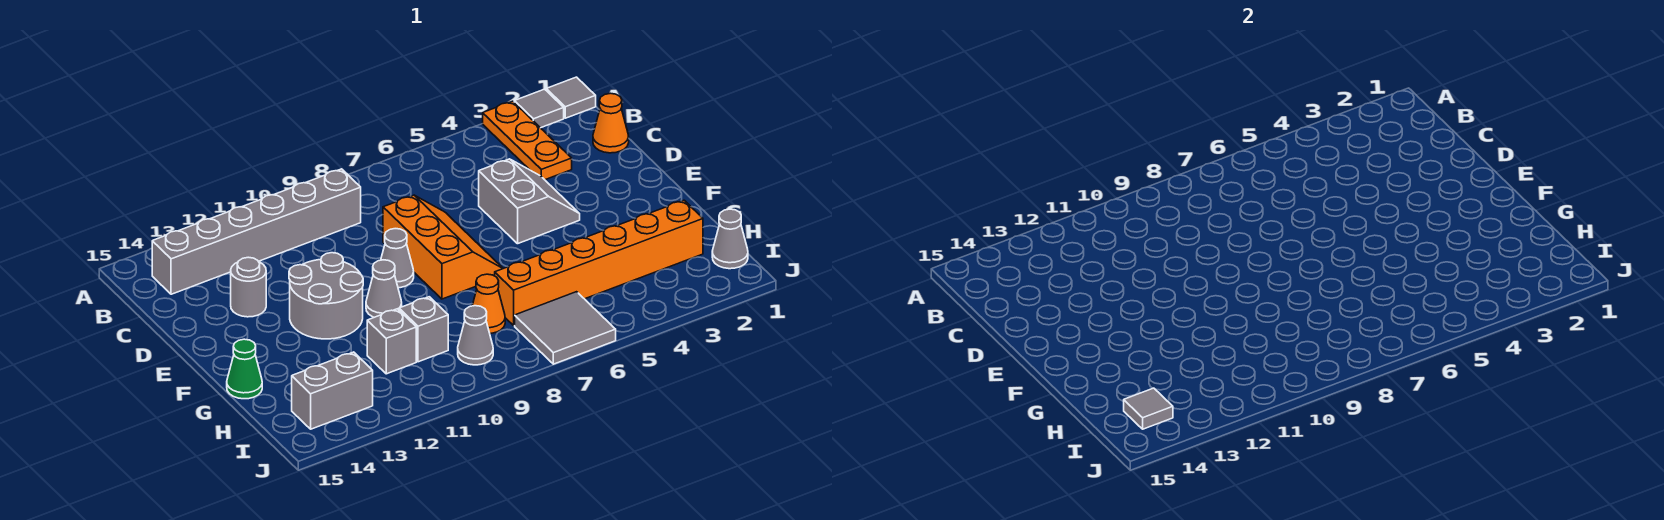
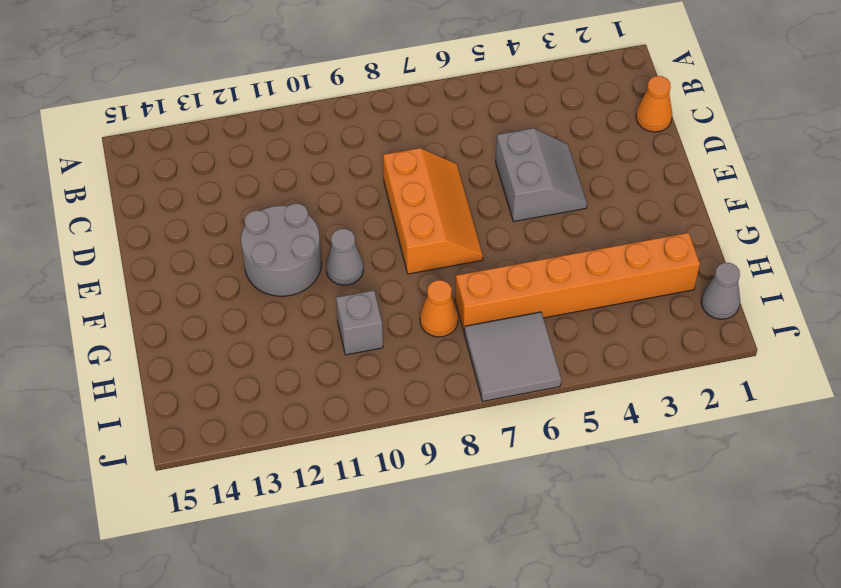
none -> grey 1x1 tile [546,77,596,118]
none -> grey 1x1 tile [514,89,564,128]
none -> orange 1x3 plate [483,101,572,180]

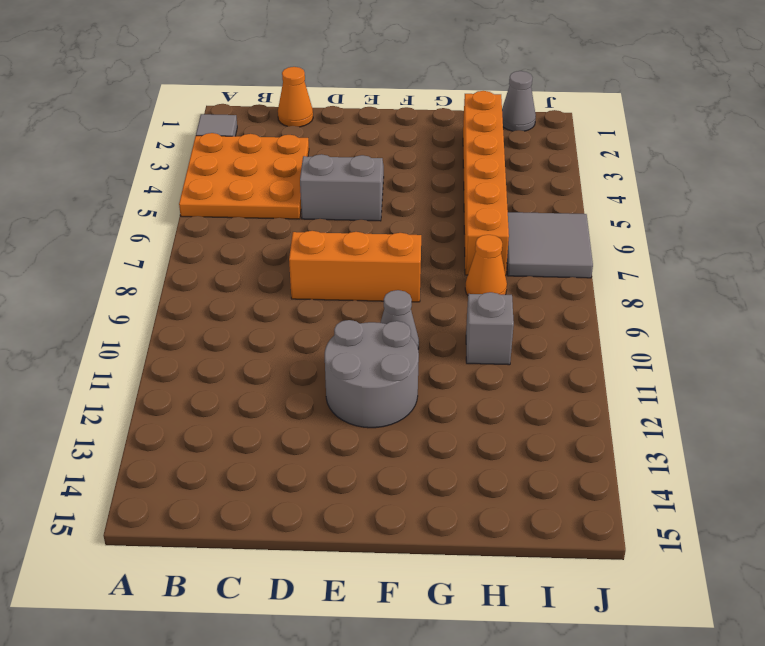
orange 3x3 plate [179,133,309,219] -> orange 1x3 plate [483,101,572,180]
none -> grey 1x1 tile [546,77,596,118]
none -> grey 1x6 brick [152,169,361,294]
none -> grey 1x1 round brick [231,257,266,317]

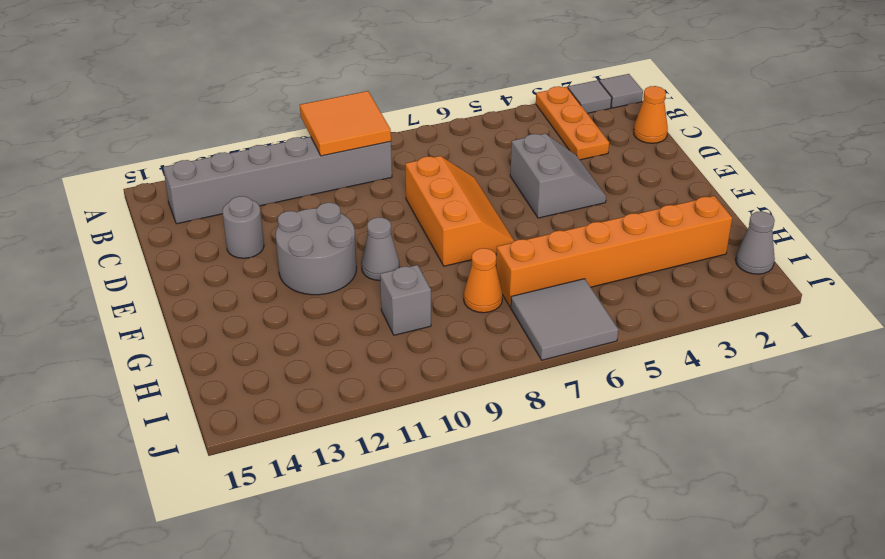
orange 2x2 tile [300,91,391,156] -> none
none -> grey 1x1 cone [381,229,414,288]
none -> green 1x1 cone [227,339,262,399]
none -> grey 1x1 brick [367,309,416,374]

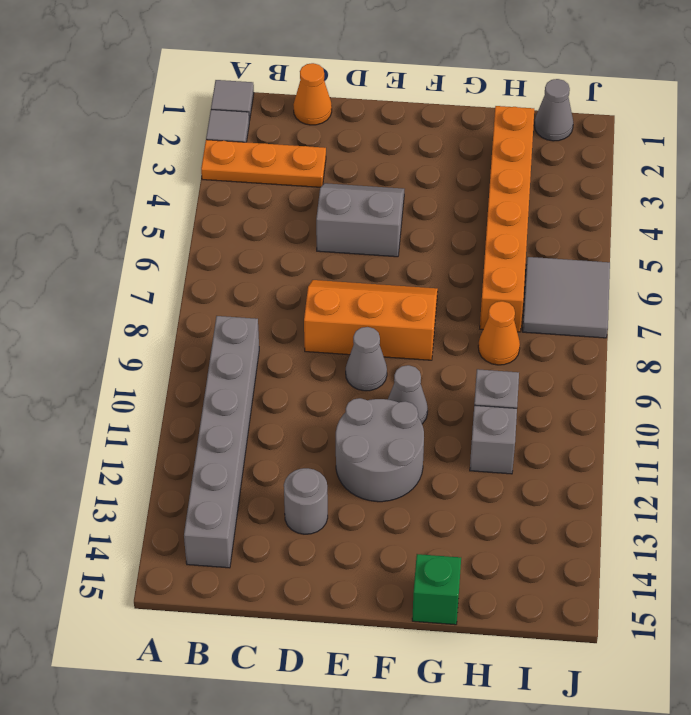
green 1x1 brick [412,554,461,625] -> green 1x1 cone [227,339,262,399]
none -> grey 1x1 cone [458,306,493,365]
none -> grey 1x2 brick [292,352,373,429]
none -> grey 1x1 tile [1124,388,1173,429]

